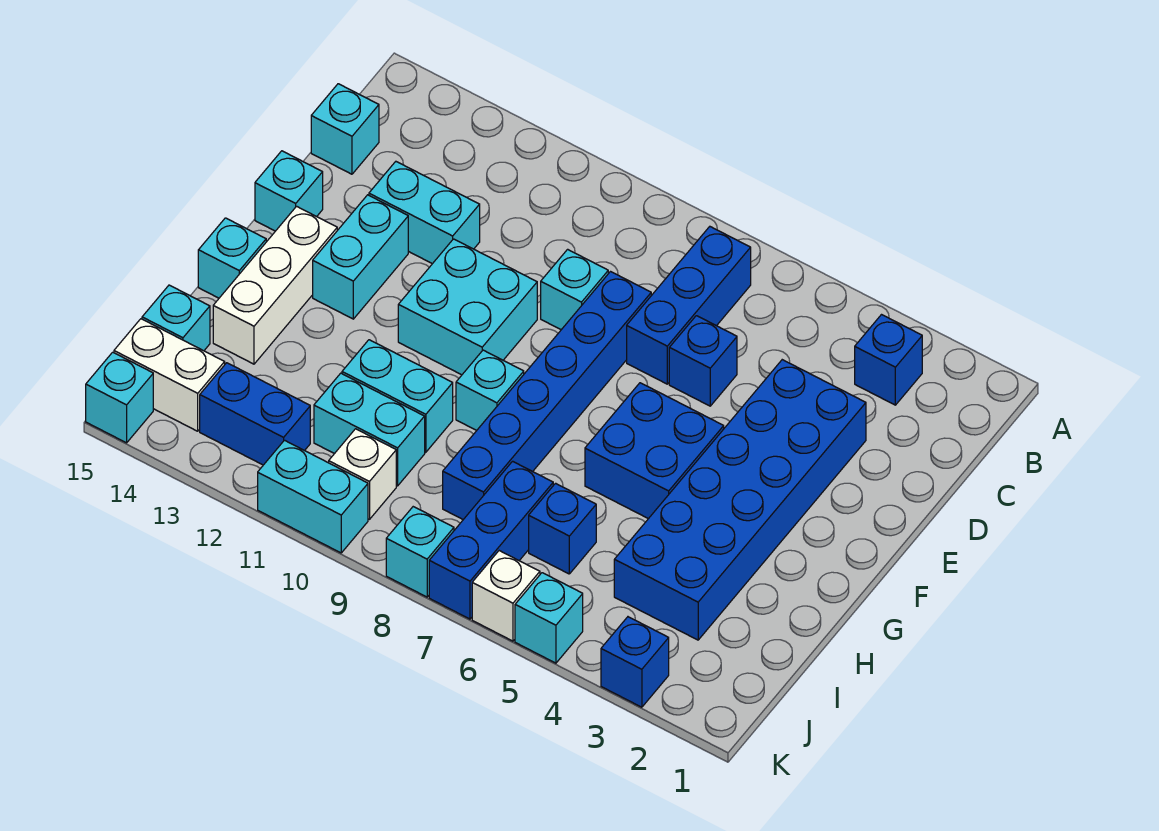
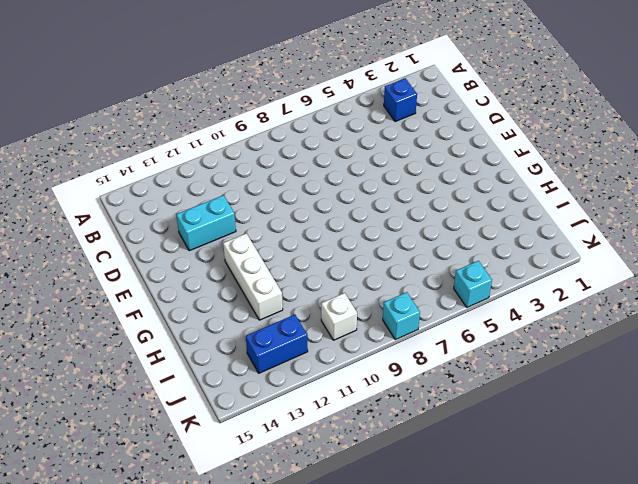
white 1x3 brick [223,233,283,320] -> white 1x3 brick moved to [213,206,337,364]
none -> blue 1x3 brick [627,227,751,384]
none -> cyan 1x1 brick [311,84,379,174]
none -> blue 2x6 brick [614,360,866,640]

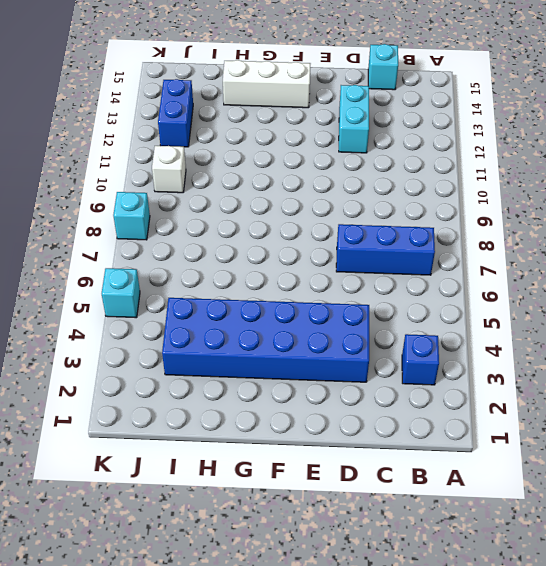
none -> blue 1x1 brick [669,316,737,406]
none -> blue 1x6 brick [443,272,651,520]
none -> cyan 1x1 brick [541,249,608,330]

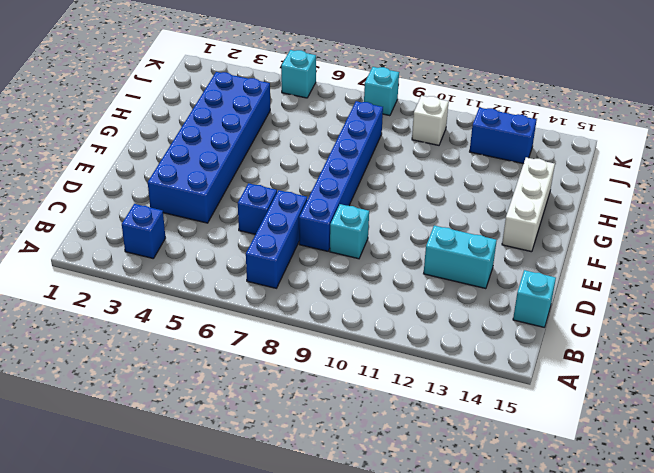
none -> cyan 2x2 brick [398,239,537,375]
none -> cyan 1x2 brick [313,195,408,319]
none -> cyan 1x1 brick [255,151,323,231]

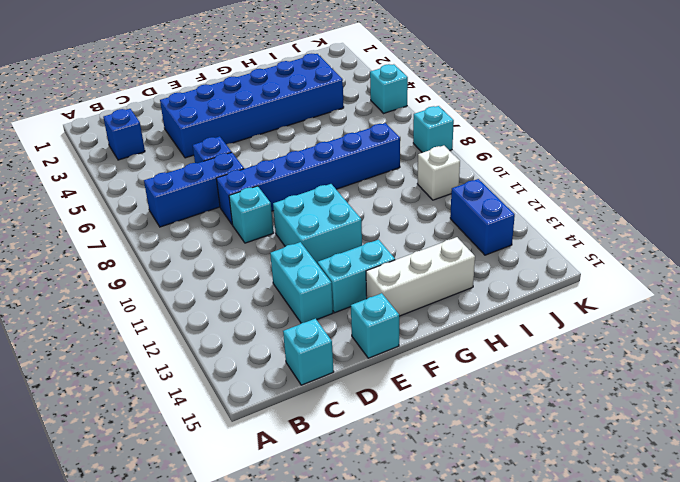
none -> blue 2x2 brick [585,383,724,519]
none -> cyan 1x1 brick [456,350,524,430]
none -> cyan 1x1 brick [198,218,266,298]

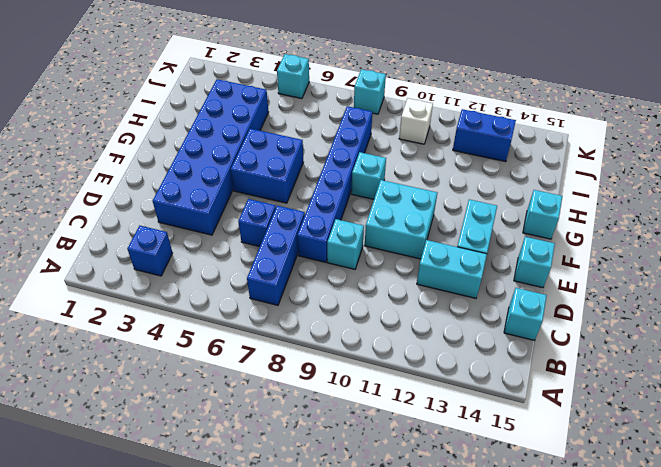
none -> white 1x3 brick [213,206,337,364]
none -> cyan 1x2 brick [342,340,453,452]
none -> blue 1x1 brick [529,483,596,574]

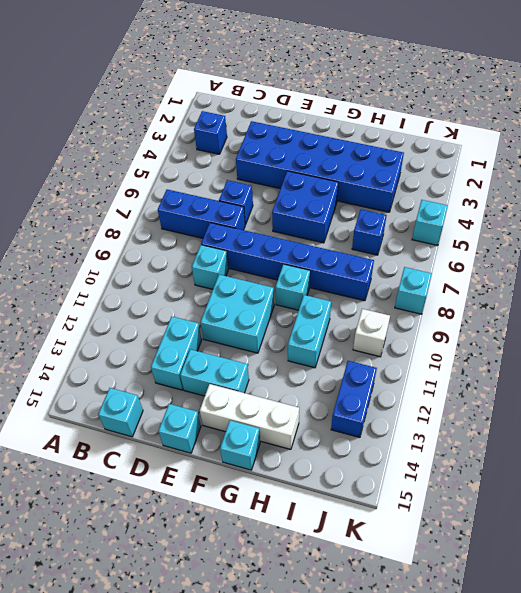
none -> blue 1x3 brick [429,461,553,619]
none -> cyan 1x2 brick [314,373,425,486]
none -> cyan 1x1 brick [142,285,210,351]

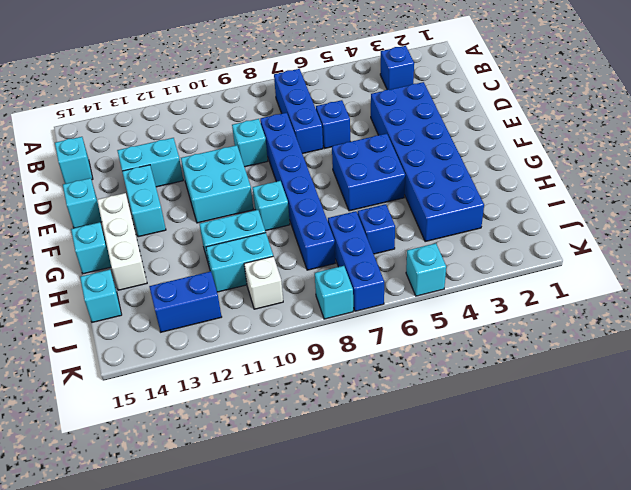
none -> white 1x2 brick [114,319,225,431]
none -> blue 1x1 brick [601,617,669,707]
none -> white 1x1 brick [472,551,540,641]

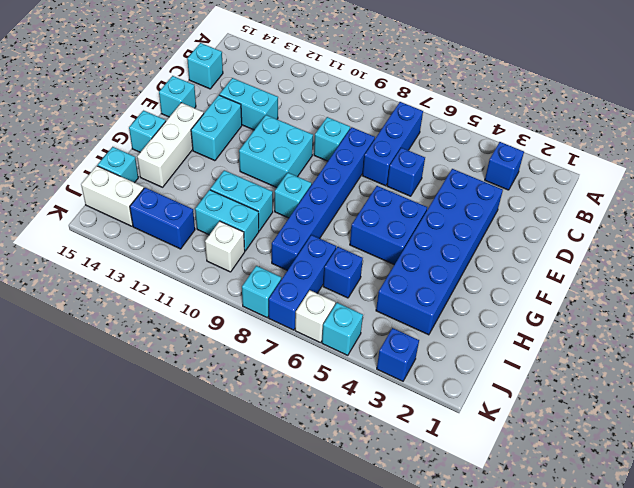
none -> cyan 1x2 brick [258,440,368,553]
none -> cyan 1x1 brick [86,352,153,443]

